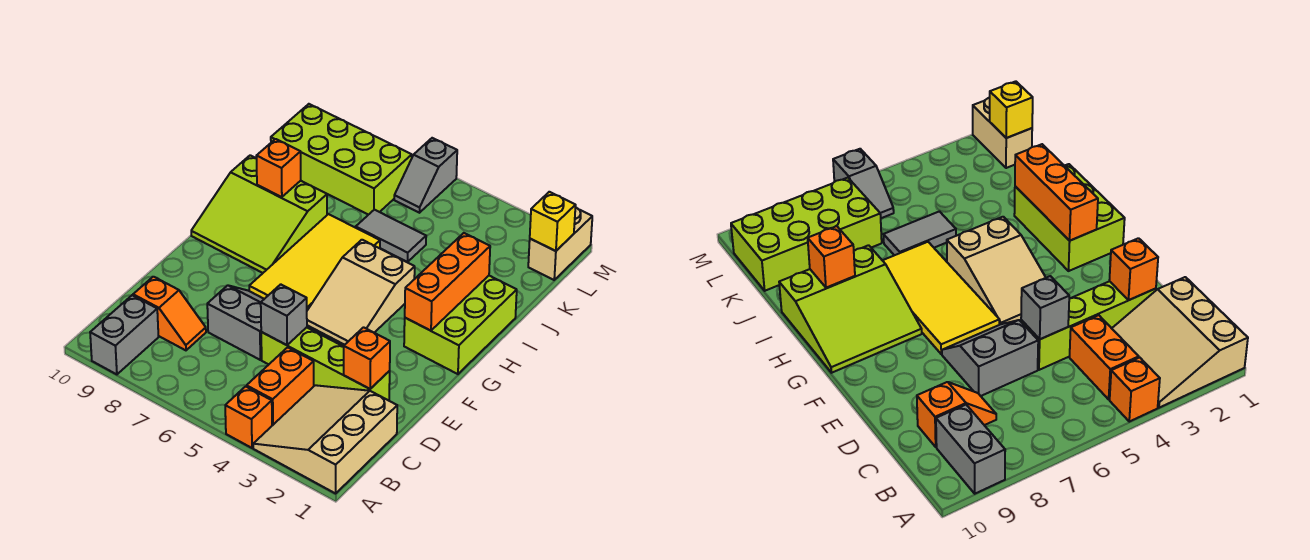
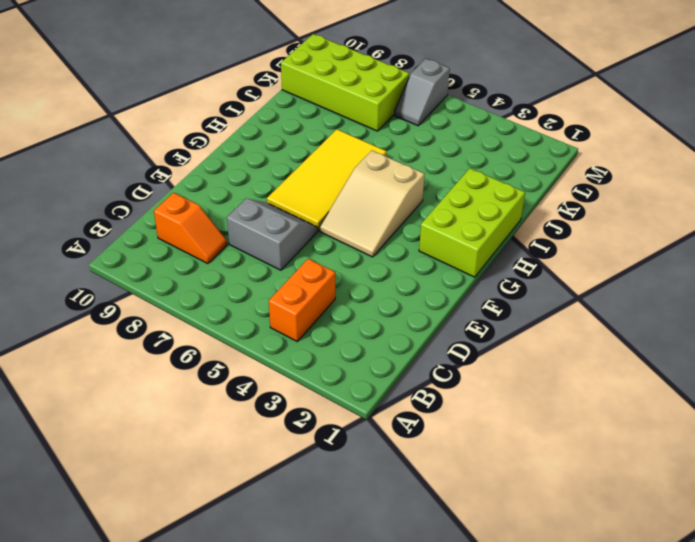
none -> tan 3x3 slope [253,385,397,493]
none -> orange 1x1 brick [225,386,272,448]
none -> grey 1x2 brick [90,295,158,374]

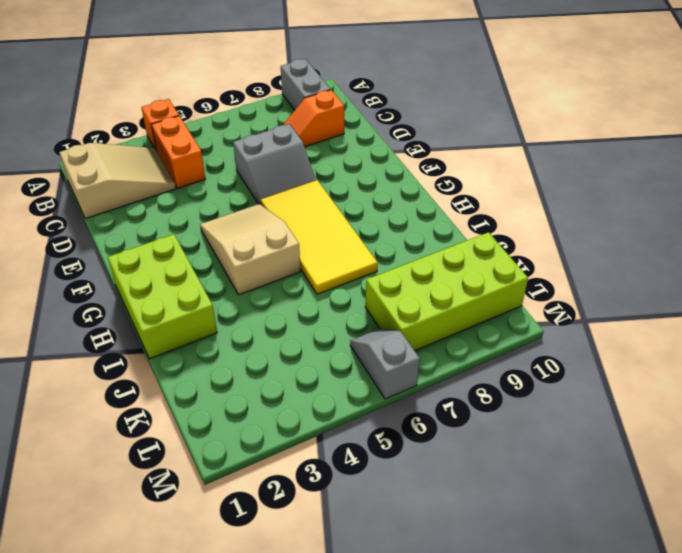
tan 2x3 slope [59,143,176,219] -> tan 3x3 slope [253,385,397,493]
none -> lime 1x4 brick [261,327,390,400]
none -> lime 3x3 slope [191,155,327,273]
none -> grey 1x2 tile [356,210,426,262]

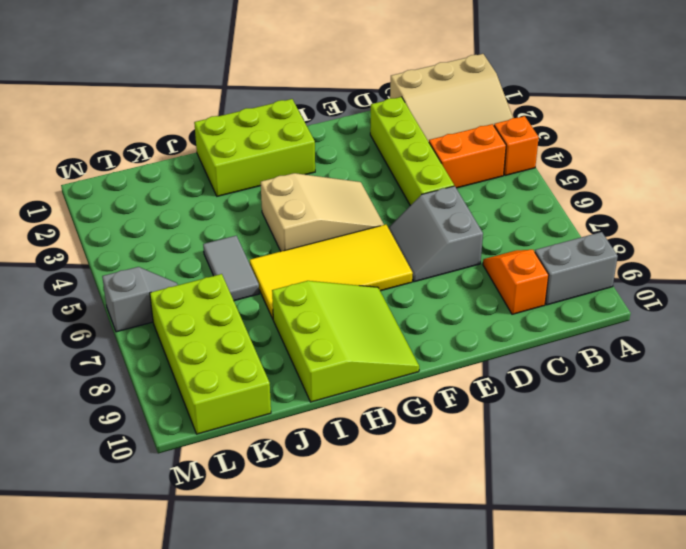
none -> tan 1x2 brick [528,207,592,280]
none -> orange 1x1 brick [344,327,390,389]
none -> grey 1x1 brick [261,284,307,345]

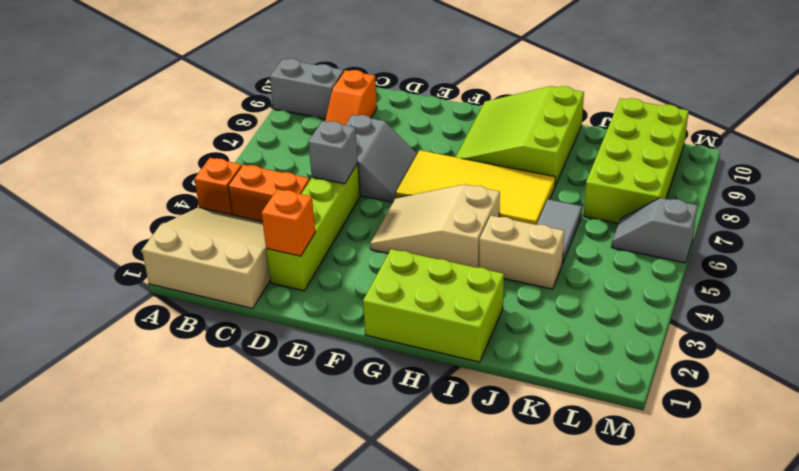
tan 1x2 brick [479,216,564,289] -> tan 1x2 brick moved to [528,207,592,280]
none -> orange 1x3 brick [405,233,490,331]
none -> orange 1x1 brick [256,139,301,197]
none -> yellow 1x1 brick [530,192,576,251]

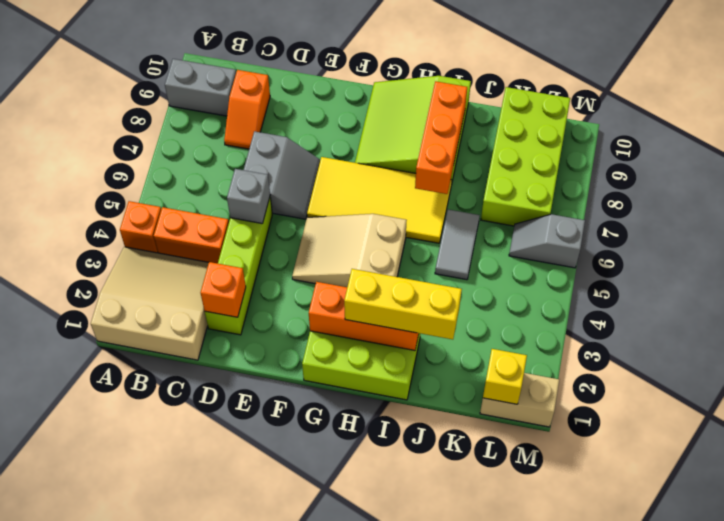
yellow 1x3 brick [344,269,462,339] -> none
orange 1x3 brick [415,81,467,194] -> orange 1x1 brick [256,139,301,197]

